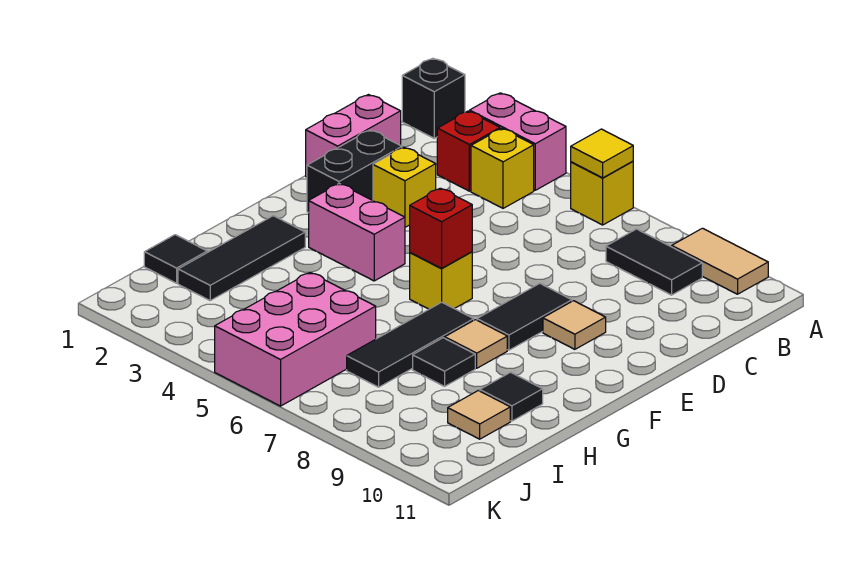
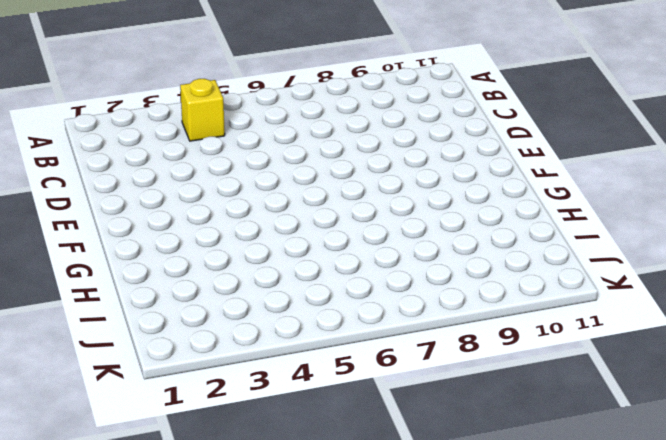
none -> black 1x1 brick [402,58,465,138]
none -> pink 1x2 brick [470,93,566,190]
none -> yellow 1x1 brick [571,161,633,225]

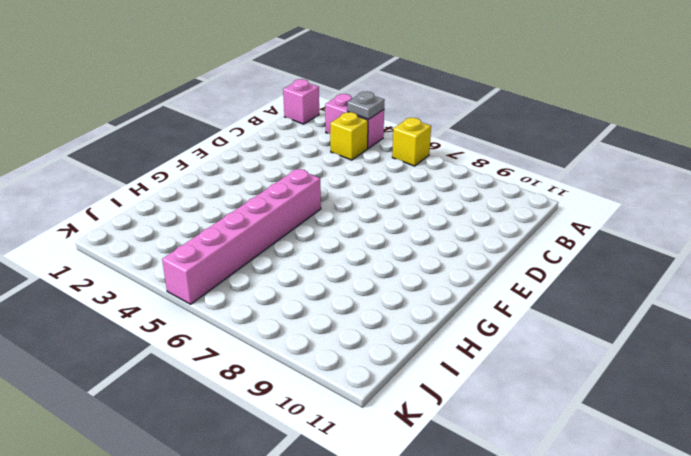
pink 1x1 brick [283,79,319,124] -> black 1x1 brick [402,58,465,138]
grey 1x1 plate [347,92,385,119] -> none
pink 1x6 brick [162,169,321,304] -> pink 2x3 brick [215,272,376,406]
none -> tan 1x2 tile [672,228,768,294]
none -> red 1x1 brick [437,111,500,191]
none -> black 1x2 tile [606,229,702,295]

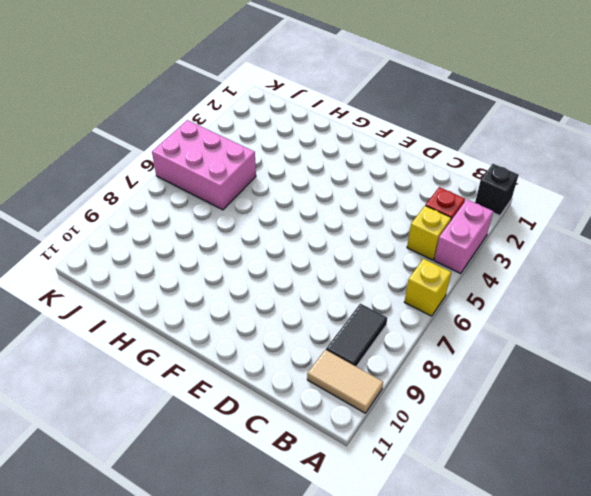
tan 1x2 tile [307,350,383,413] -> tan 1x2 tile turned to [672,228,768,294]
none -> pink 1x2 brick [306,95,401,177]
none -> black 1x2 brick [307,130,402,213]
none -> yellow 1x1 brick [373,147,436,227]

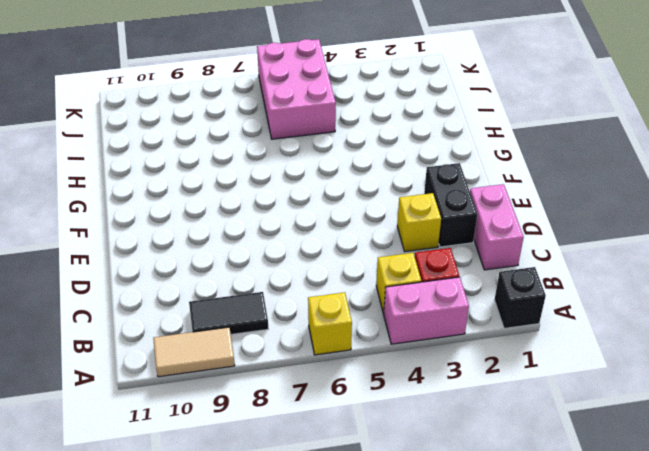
none -> black 1x2 tile [477,283,572,350]
none -> tan 1x1 tile [543,301,606,349]
none -> pink 1x2 brick [309,184,405,281]

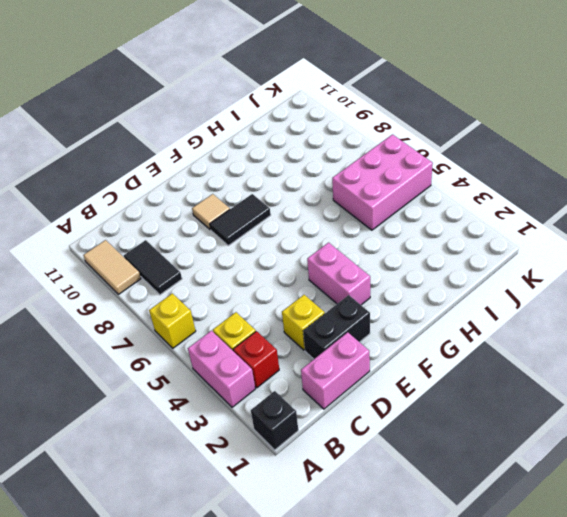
none -> yellow 1x1 brick [410,252,472,309]
none -> black 1x3 tile [178,216,305,300]
none -> black 1x3 tile [347,302,474,387]

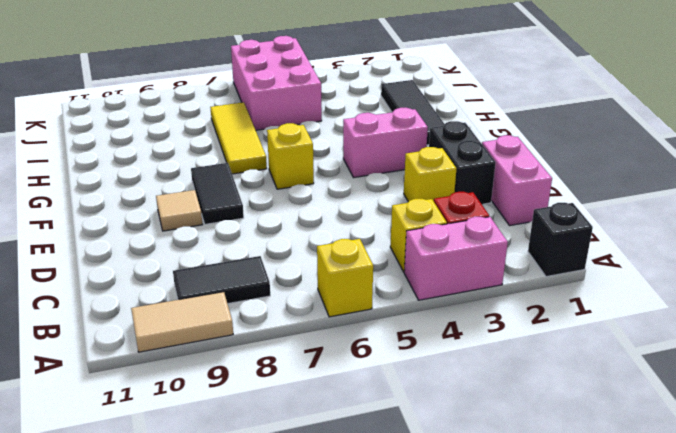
yellow 1x3 tile [210,102,267,174] -> black 1x3 tile [347,302,474,387]
none -> tan 1x1 tile [445,320,507,368]
none -> black 1x1 tile [413,338,475,386]
none -> black 1x1 tile [480,372,543,421]

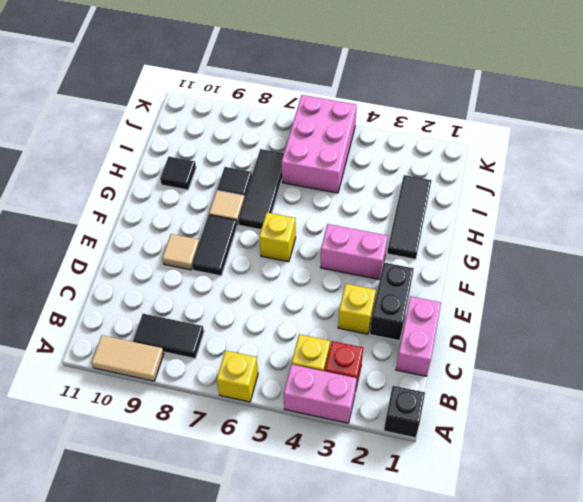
none -> black 1x1 tile [144,235,207,283]
none -> tan 1x1 tile [448,390,510,439]
none -> yellow 1x1 tile [571,129,633,178]

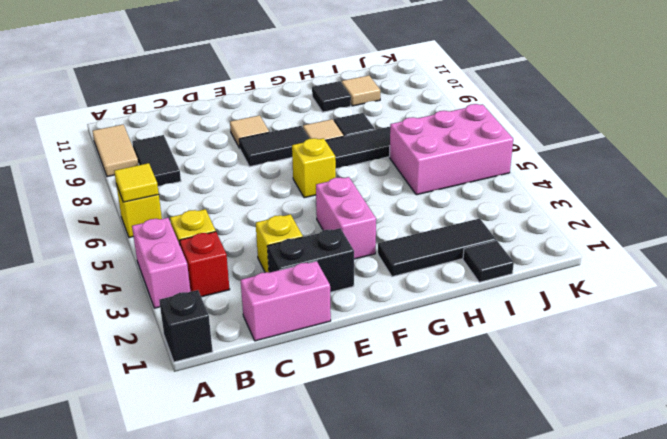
none -> red 1x1 brick [410,188,472,268]

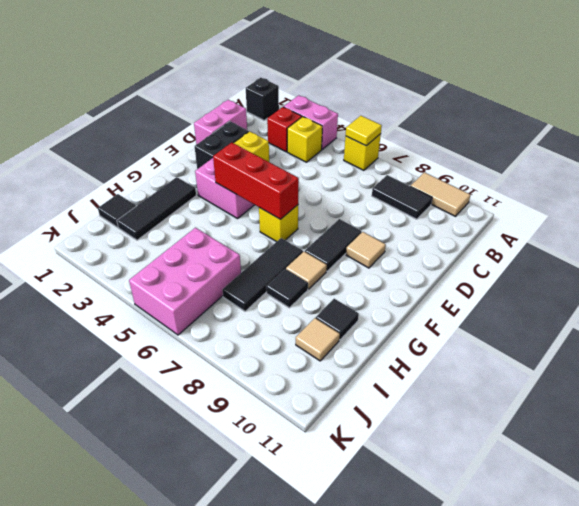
red 1x3 brick [213,143,299,219] -> red 1x1 brick [410,188,472,268]

